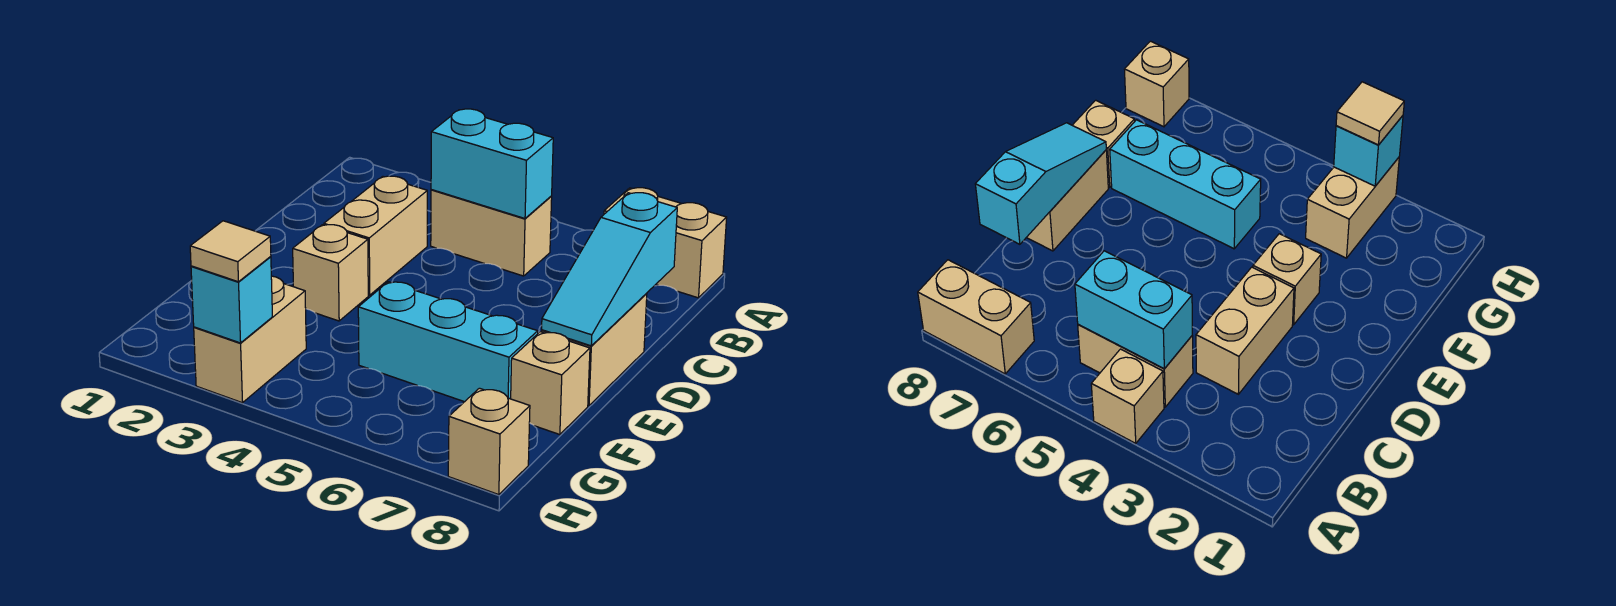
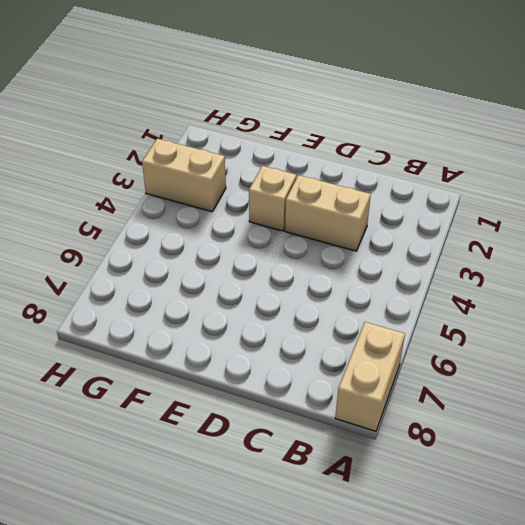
none -> tan 1x1 brick [1091,349,1164,443]
none -> tan 1x2 brick [431,190,552,276]
none -> tan 1x2 brick [542,293,647,406]

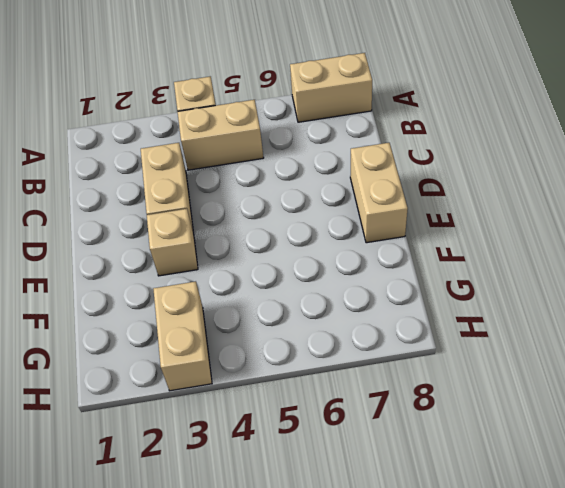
none -> cyan 1x3 brick [358,282,538,402]
none -> tan 1x1 brick [511,332,590,435]
none -> tan 1x1 brick [448,388,530,495]

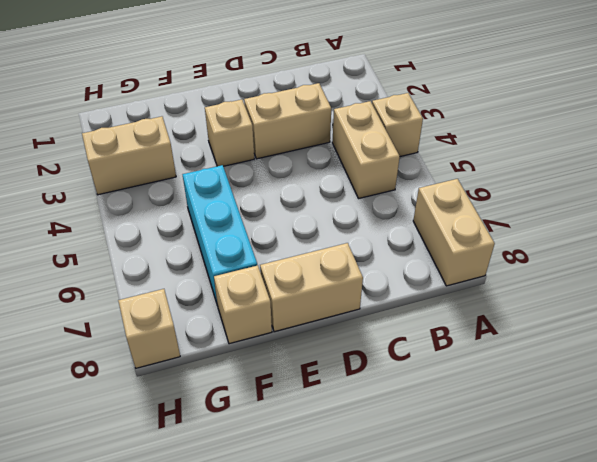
none -> cyan 1x2 brick [431,109,553,218]
none -> cyan 1x3 slope [542,193,677,346]
none -> cyan 1x1 brick [191,257,272,343]

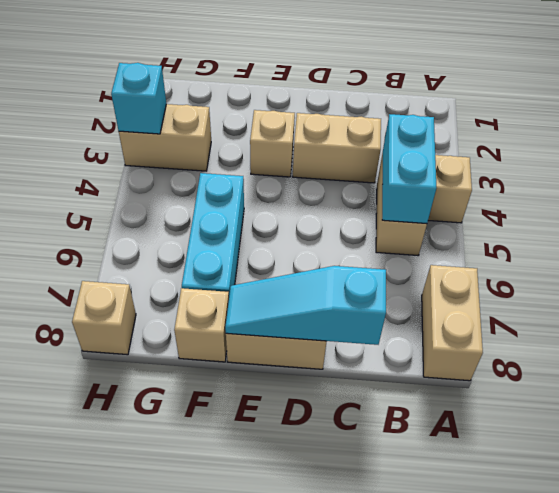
none -> tan 1x1 tile [190,221,271,282]

